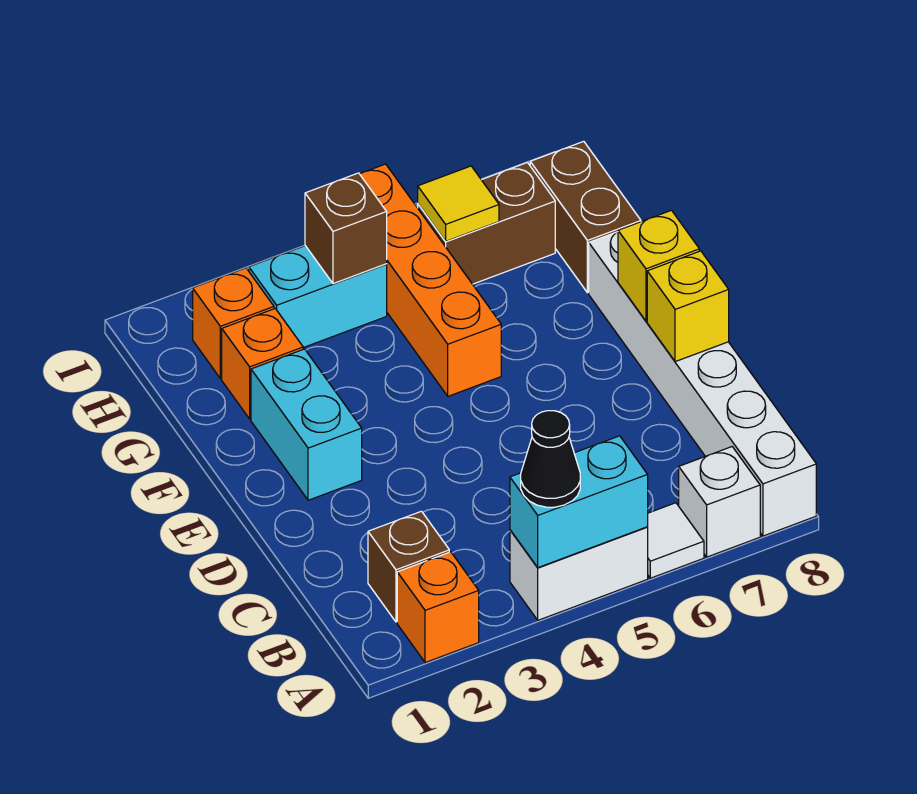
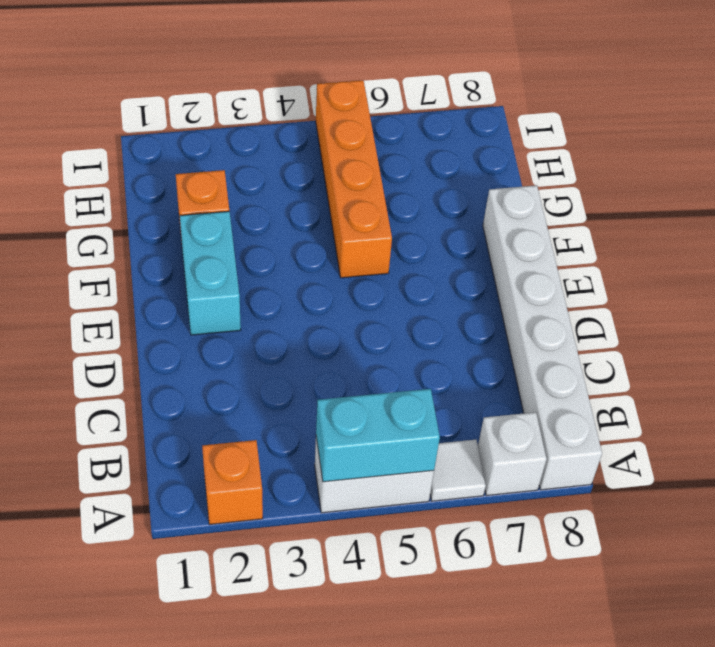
none -> brown 1x1 brick [368,511,449,622]
none -> brown 1x2 brick [530,141,641,293]
none -> orange 1x1 brick [193,268,274,379]

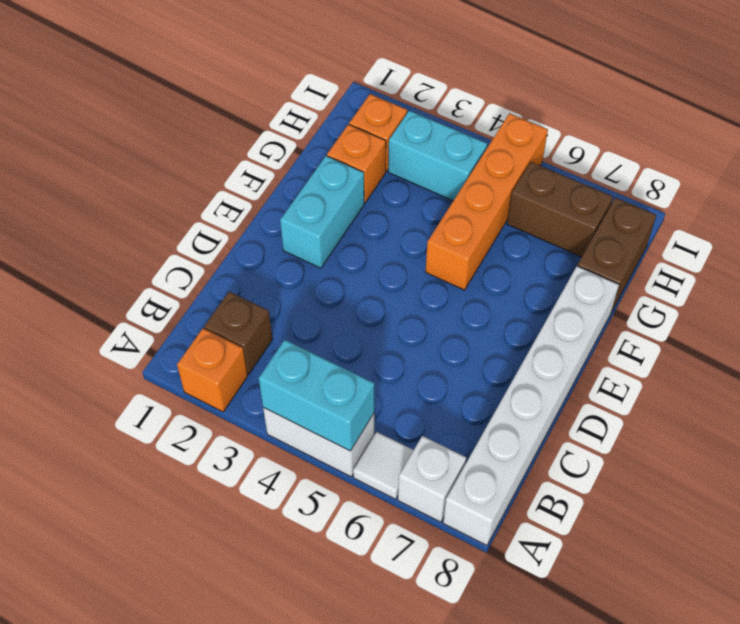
none -> yellow 1x1 brick [647,251,729,362]
none -> yellow 1x1 brick [618,210,699,321]
none -> brown 1x1 brick [305,173,387,284]

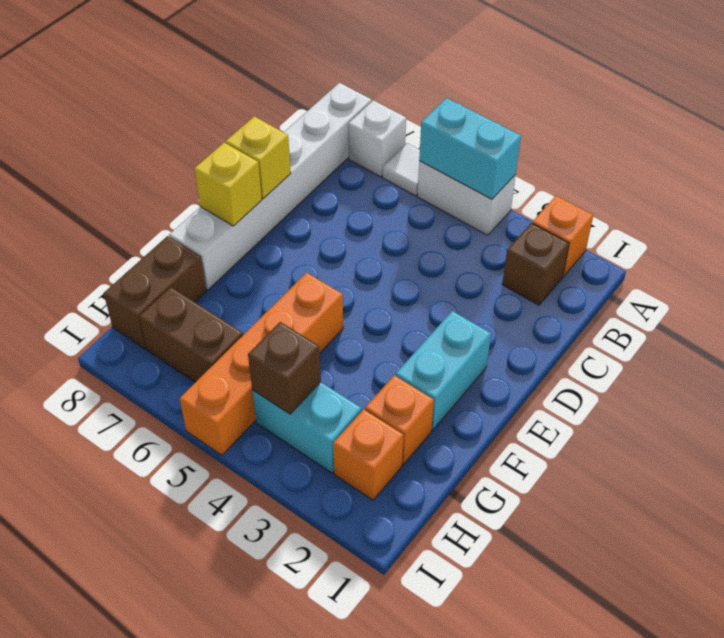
none -> yellow 1x1 tile [418,166,499,241]
none -> black 1x1 cone [521,411,580,507]

